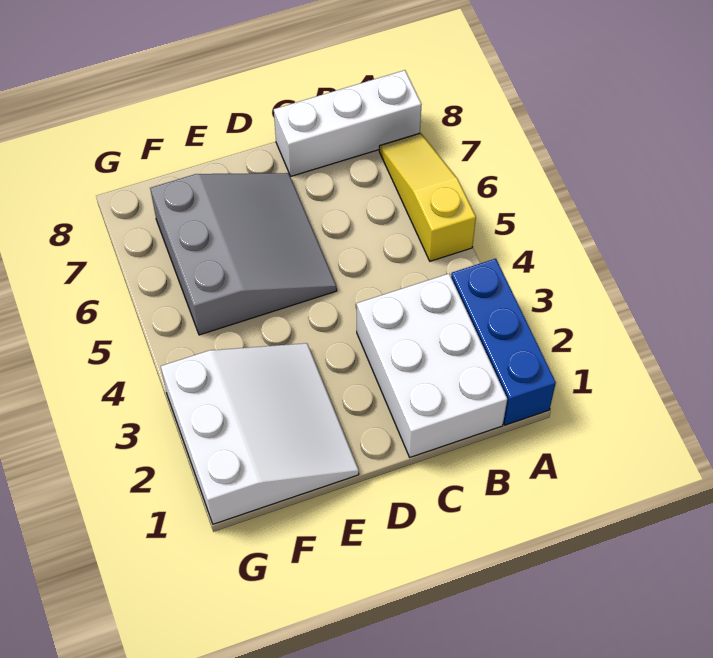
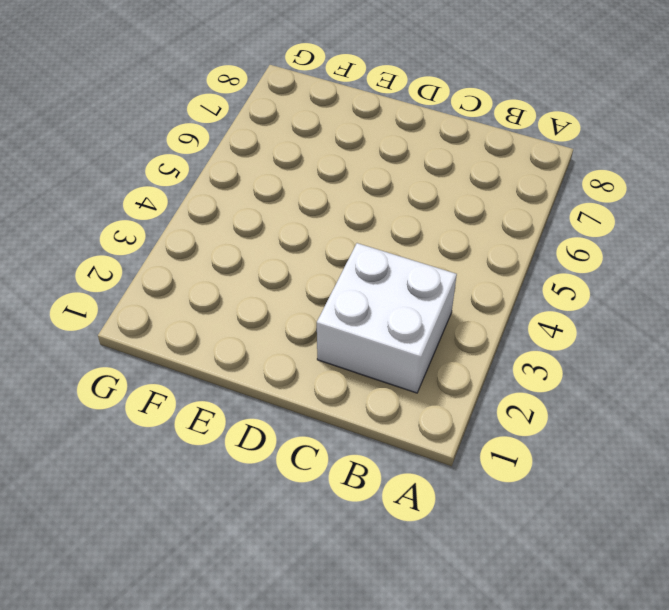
white 2x2 brick [317,243,457,393] -> white 2x3 brick [357,274,507,457]
none -> blue 1x3 brick [451,259,556,425]
none -> yellow 1x3 slope [379,133,476,261]

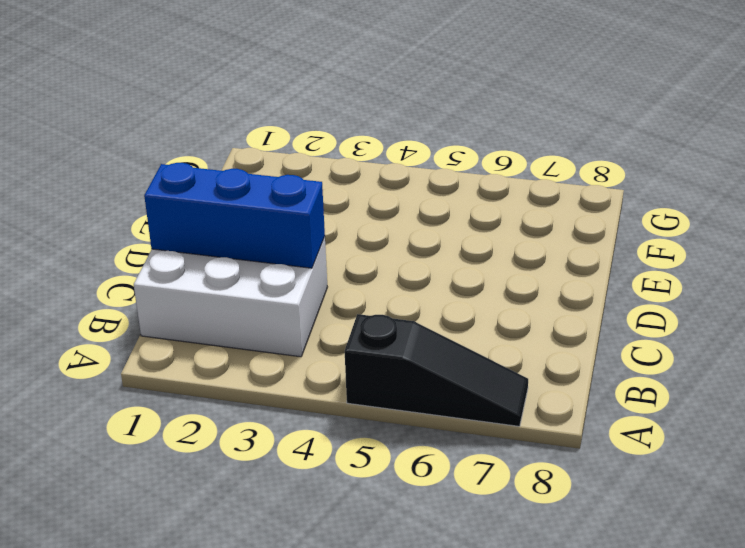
black 1x3 slope [345,314,528,426] -> yellow 1x3 slope [379,133,476,261]
blue 1x3 brick [144,163,325,268] -> blue 1x3 brick moved to [451,259,556,425]
none -> white 1x3 brick [274,70,422,176]
none -> grey 3x3 slope [150,173,337,335]

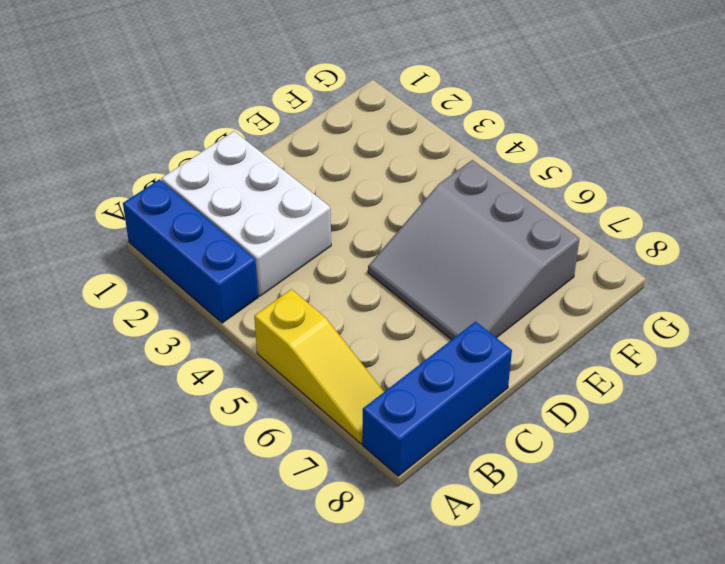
blue 1x3 brick [363,322,512,476] -> white 1x3 brick [274,70,422,176]
none -> white 3x3 slope [161,343,359,524]

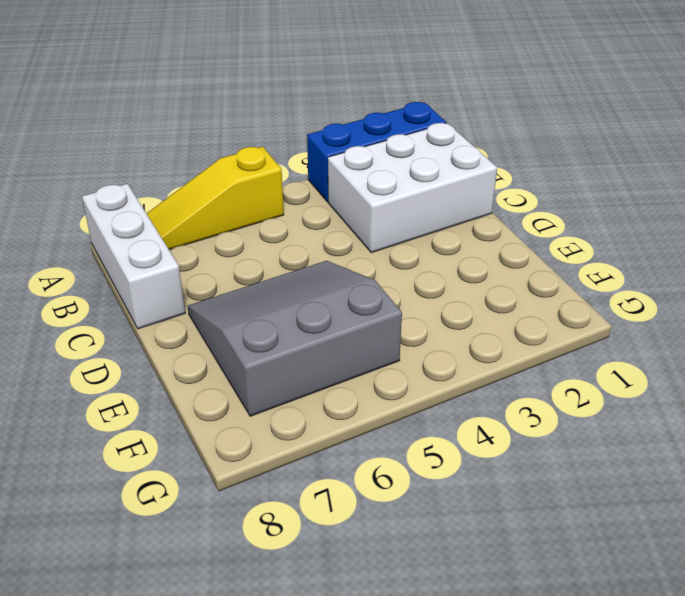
none -> white 3x3 slope [161,343,359,524]

